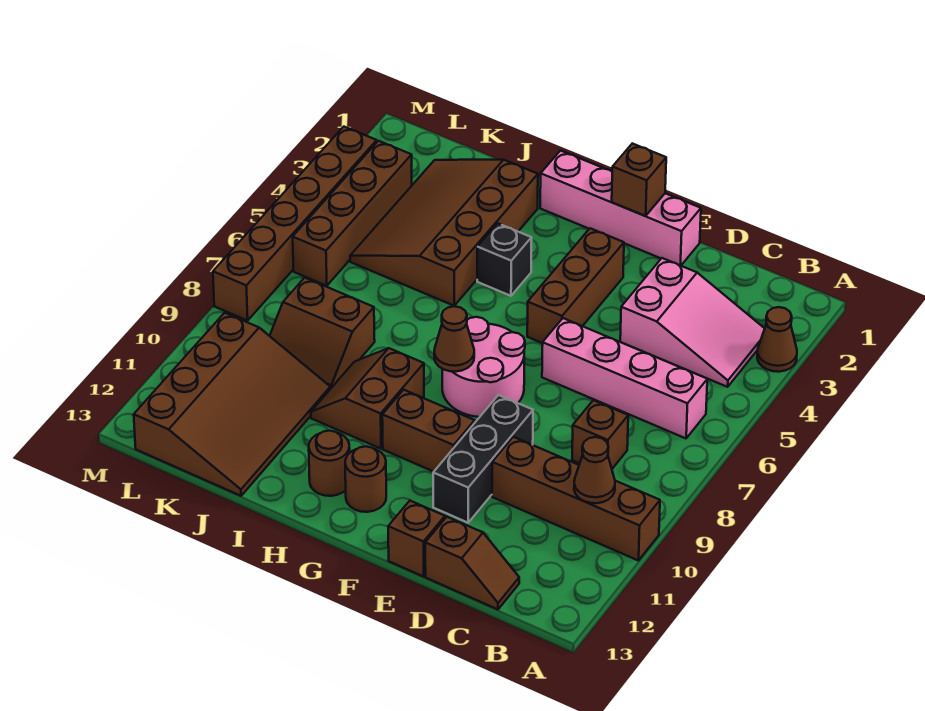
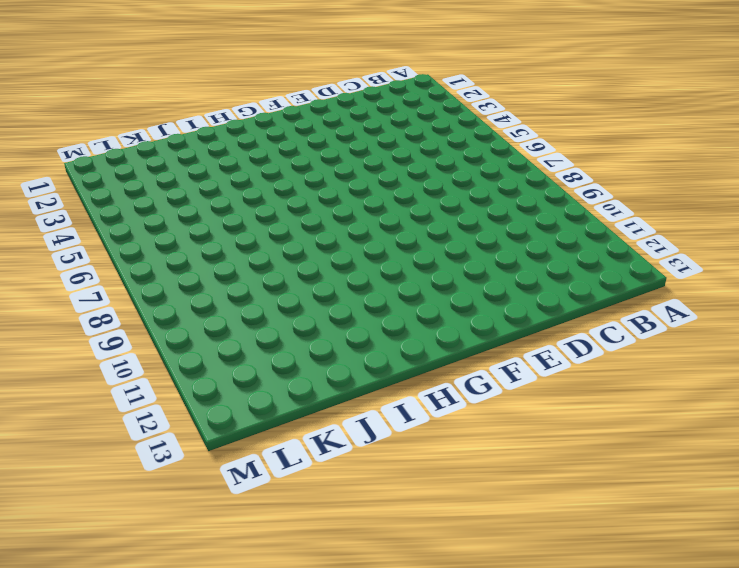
none -> brown 1x1 cone [757,307,797,372]
none -> brown 1x4 brick [492,437,660,561]
none -> pink 2x3 slope [620,258,765,387]

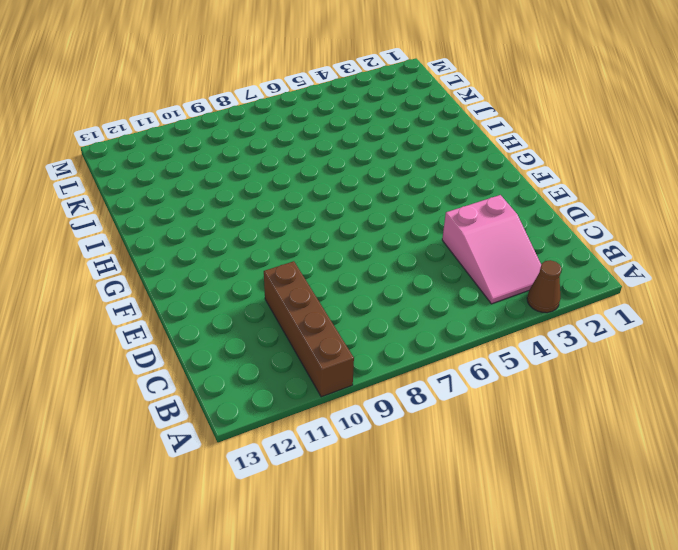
none -> pink 1x4 brick [542,318,707,438]
none -> brown 1x1 brick [572,400,628,469]
none -> brown 1x2 slope [425,517,519,609]

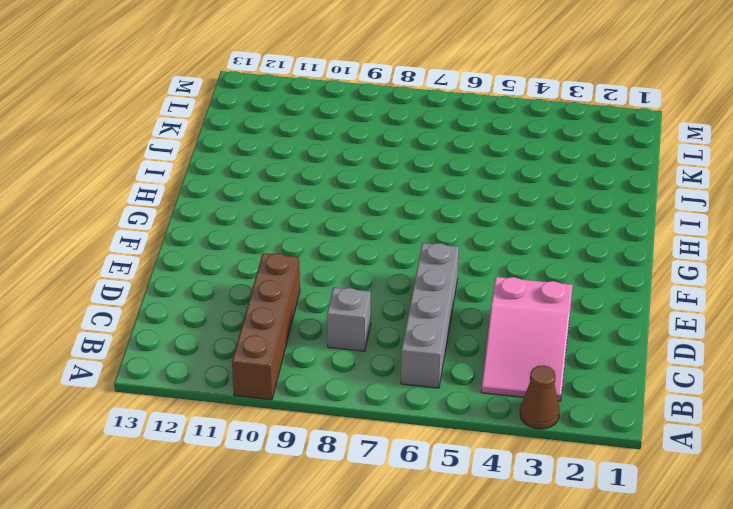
grey 1x4 brick [401,243,459,388] -> pink 1x4 brick [542,318,707,438]
grey 1x1 brick [327,288,371,351] -> brown 1x1 brick [572,400,628,469]
none -> brown 1x2 slope [425,517,519,609]
none -> pink 1x4 brick [540,151,701,266]
none -> black 1x3 brick [433,395,533,523]

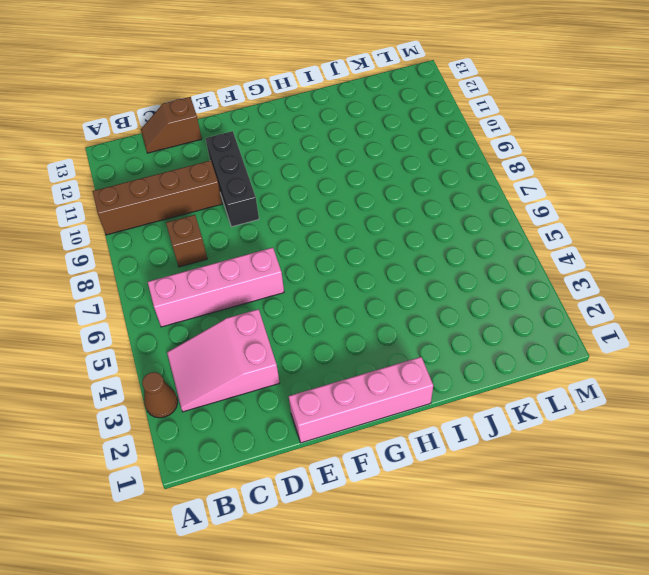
none -> brown 1x1 brick [388,501,445,577]
none -> brown 1x3 brick [527,228,624,343]
none -> pink 2x2 round brick [442,317,525,417]

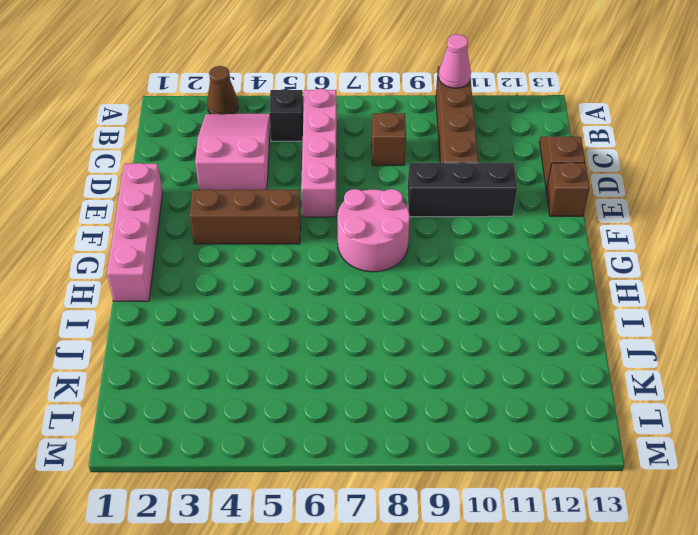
pink 1x1 cone [439,34,471,88] -> none
black 1x1 brick [269,89,303,141] -> black 1x1 brick moved to [477,223,532,296]
none -> brown 1x2 brick [382,390,475,472]
none -> brown 1x1 round brick [345,446,386,512]
none -> brown 2x2 slope [311,348,424,449]

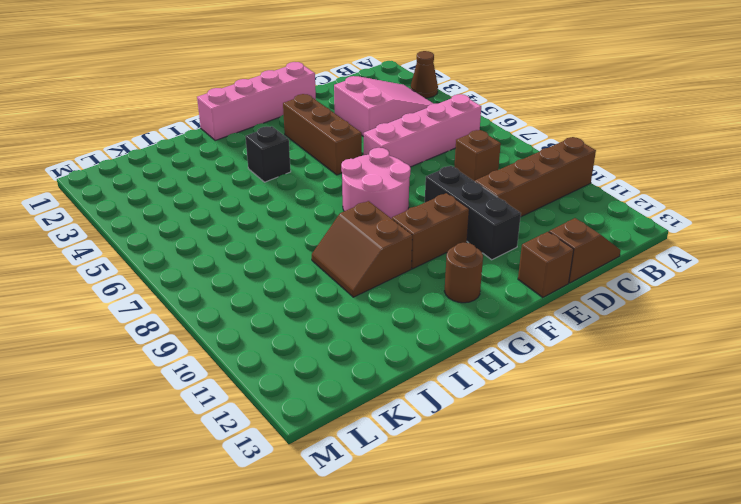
none -> brown 1x1 round brick [309,431,350,496]
none -> brown 3x4 slope [350,160,538,306]
none -> brown 2x2 slope [270,278,375,389]

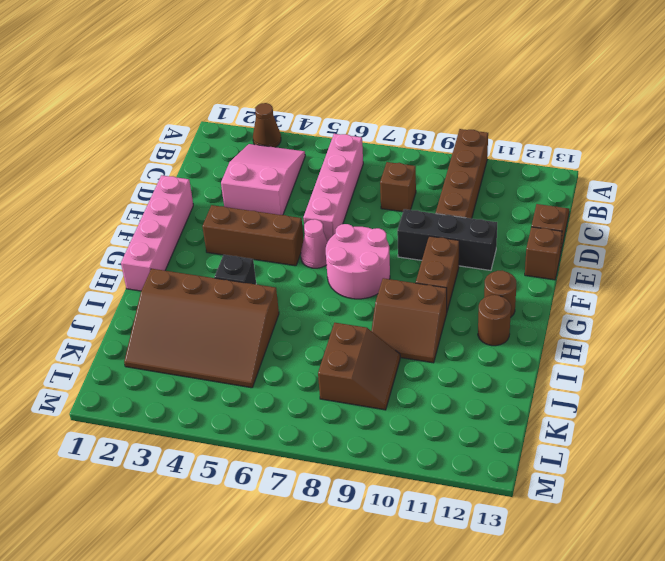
pink 1x1 cone [301,219,328,268] -> none
none -> brown 3x4 slope [134,313,330,496]
none -> brown 1x4 brick [293,141,412,286]
none -> brown 1x6 brick [213,127,377,321]

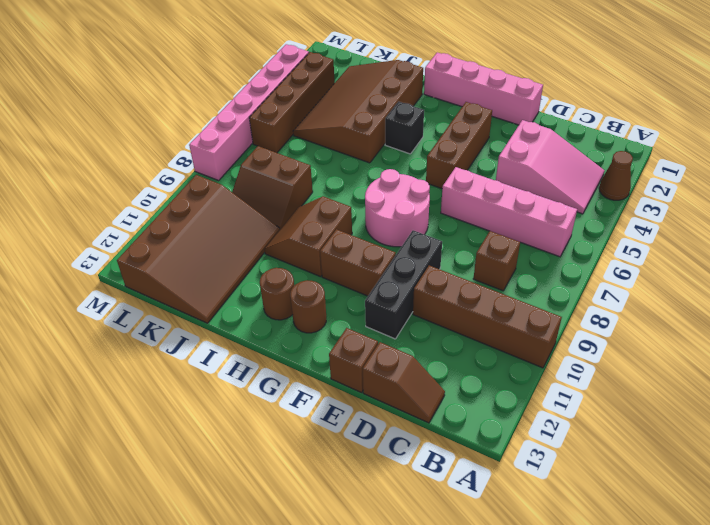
pink 1x6 brick [189,44,309,180] -> brown 1x6 brick [213,127,377,321]
none -> brown 1x1 cone [574,437,615,503]
none -> brown 1x1 brick [612,144,666,216]
none -> brown 1x1 cone [434,306,474,372]

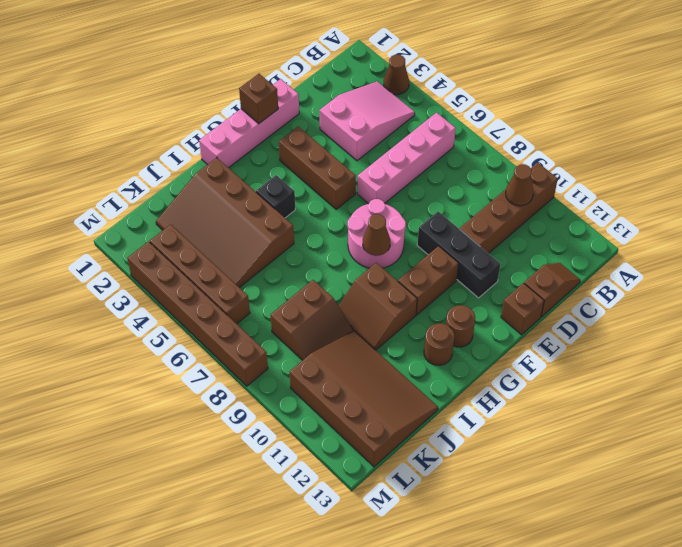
none -> brown 1x1 brick [572,400,628,469]

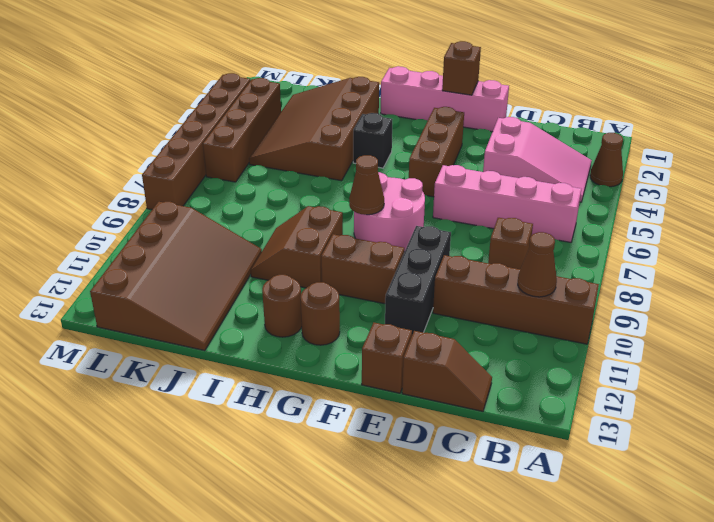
none -> brown 2x2 slope [270,278,375,389]

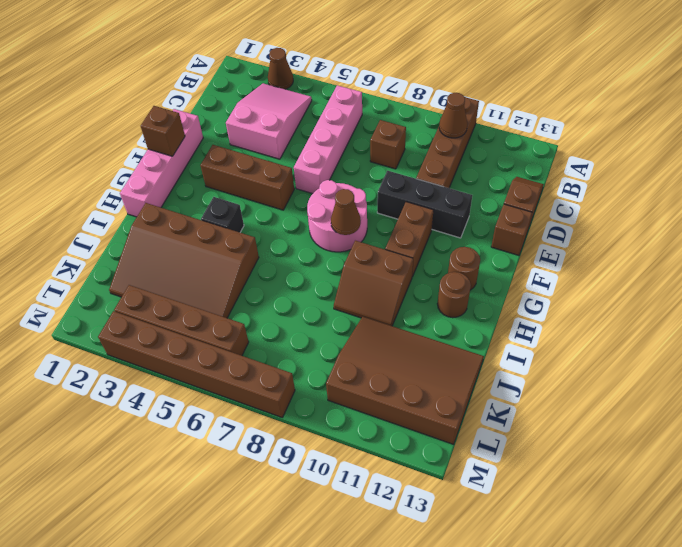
none -> brown 2x2 slope [270,278,375,389]

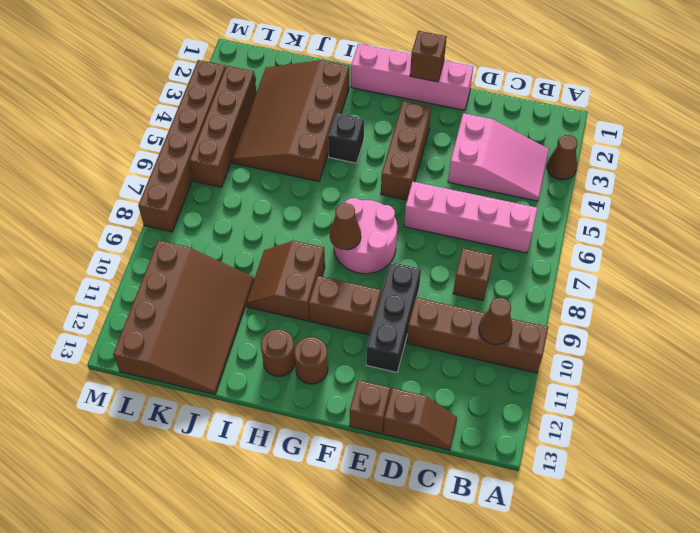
none -> brown 2x2 slope [270,278,375,389]

